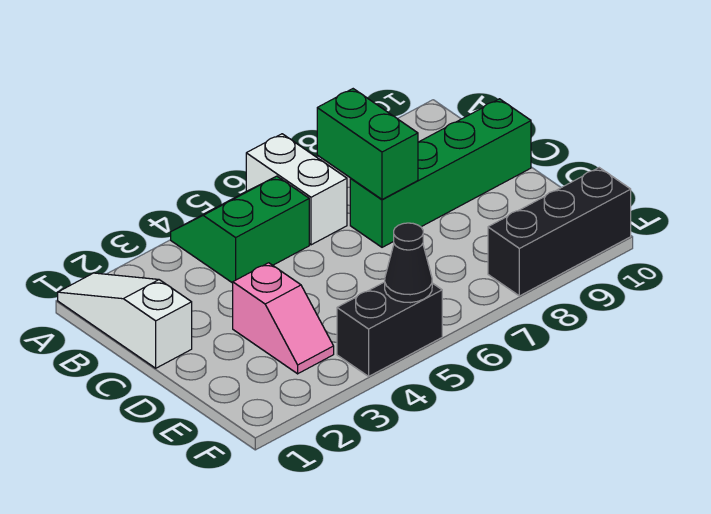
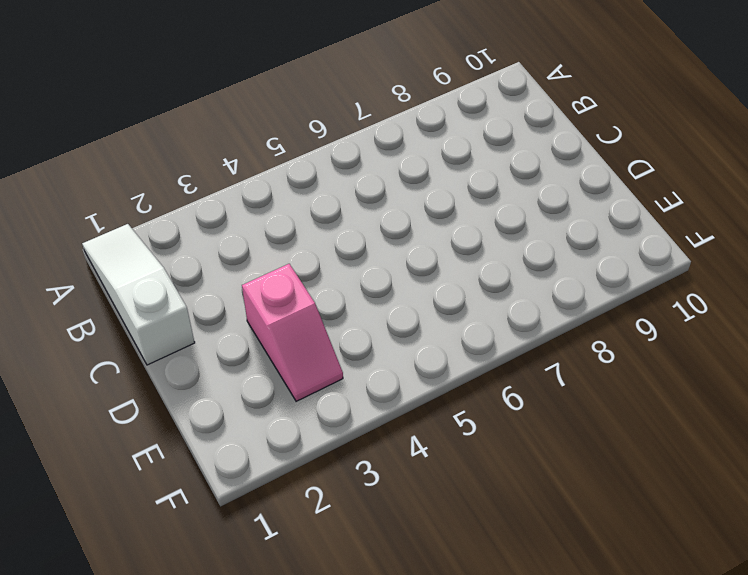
none -> green 2x2 slope [171,176,309,283]
none -> white 1x2 brick [246,134,347,245]

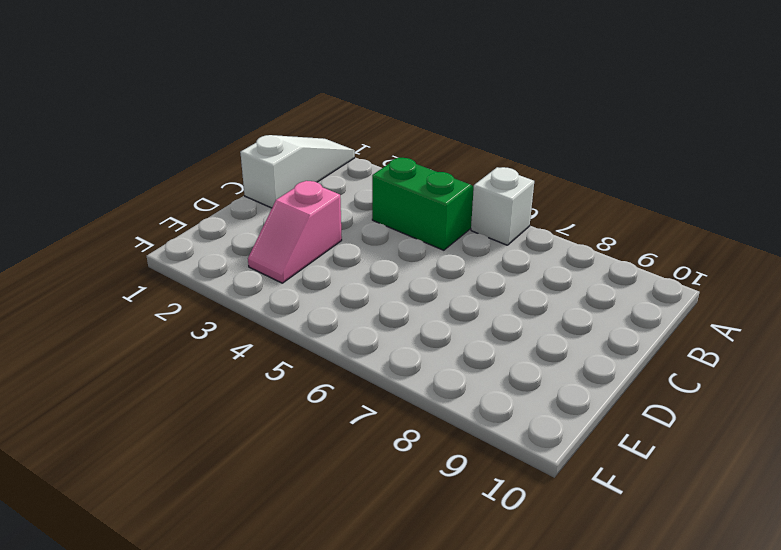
white 1x1 brick [471,167,534,245] -> white 1x2 brick [246,134,347,245]
none -> green 1x4 brick [350,99,531,247]
none -> black 1x2 brick [337,282,442,376]

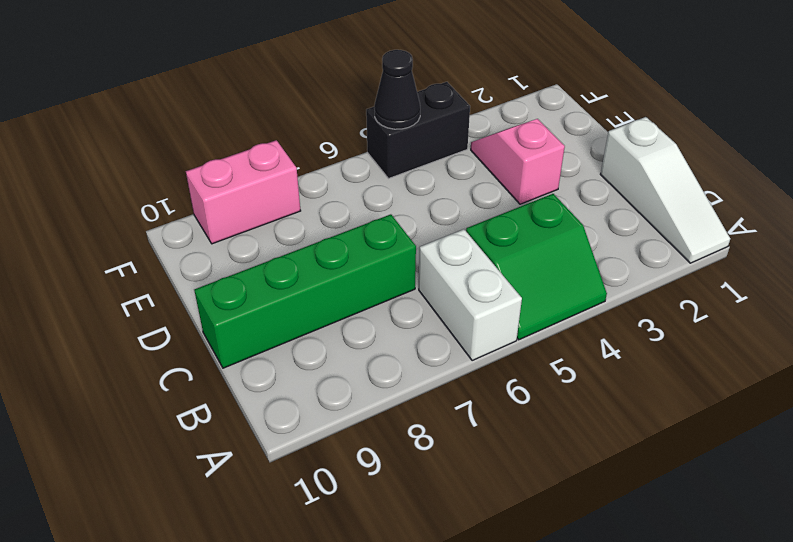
pink 1x2 brick [186,140,301,244] -> black 1x3 brick [488,168,631,296]
none -> green 1x2 brick [317,89,418,199]

